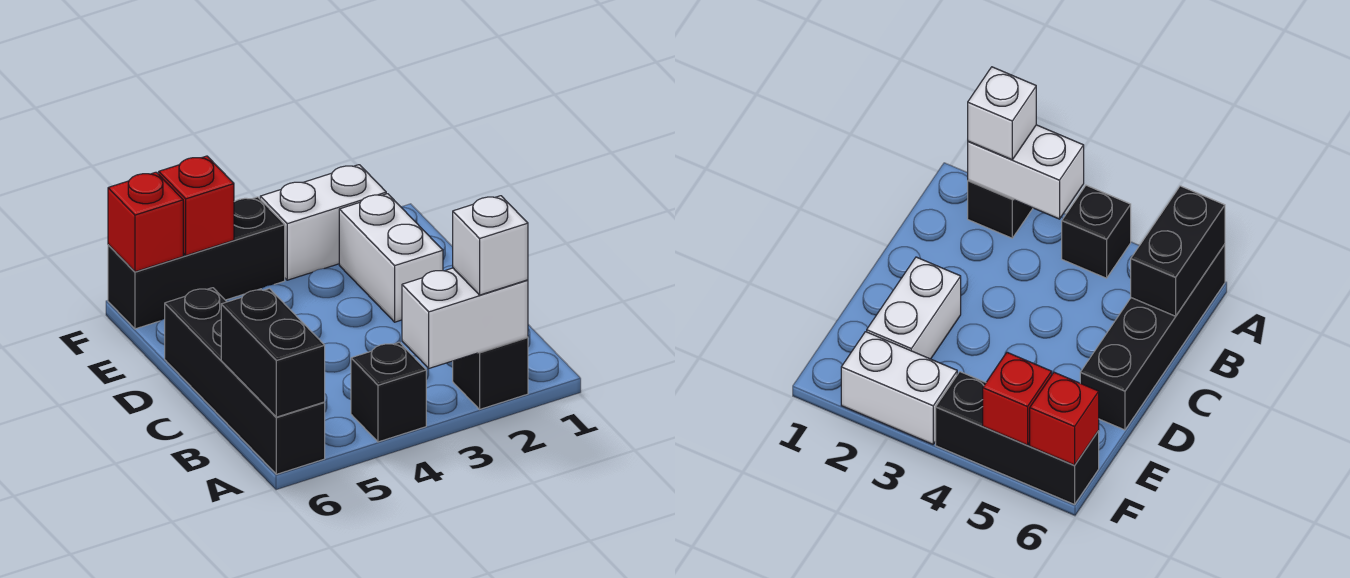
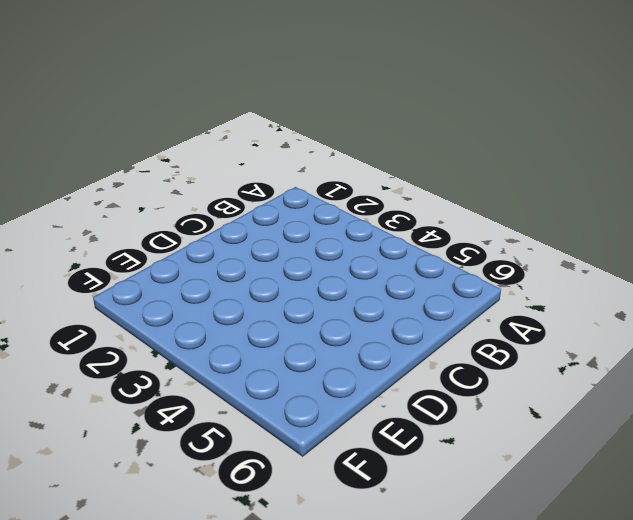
none -> black 1x1 brick [453,337,528,409]
none -> black 1x1 brick [351,342,426,442]

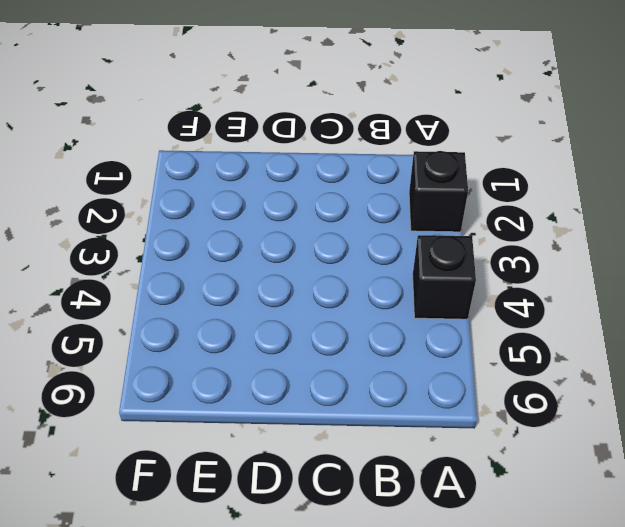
none -> black 1x4 brick [165,288,325,474]
none -> white 1x2 brick [339,194,443,322]

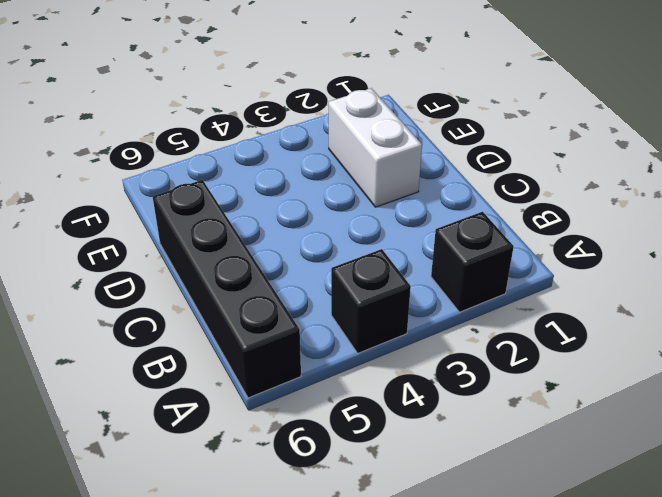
none -> white 1x2 brick [260,165,386,280]
none -> black 1x3 brick [108,197,285,329]

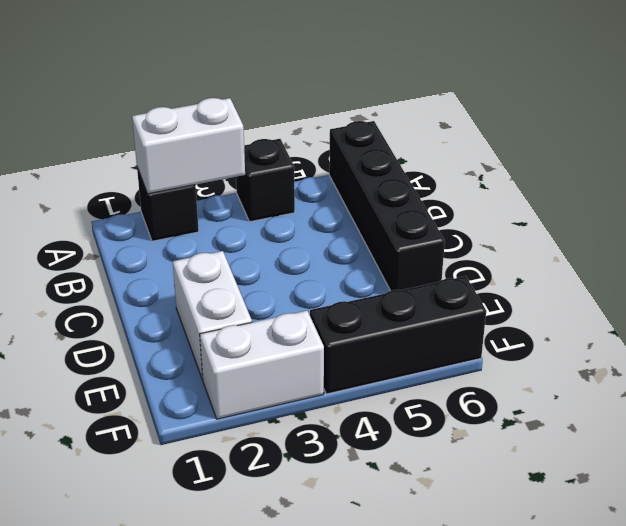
none -> black 1x2 brick [221,289,325,417]
none -> red 1x1 brick [159,156,234,255]

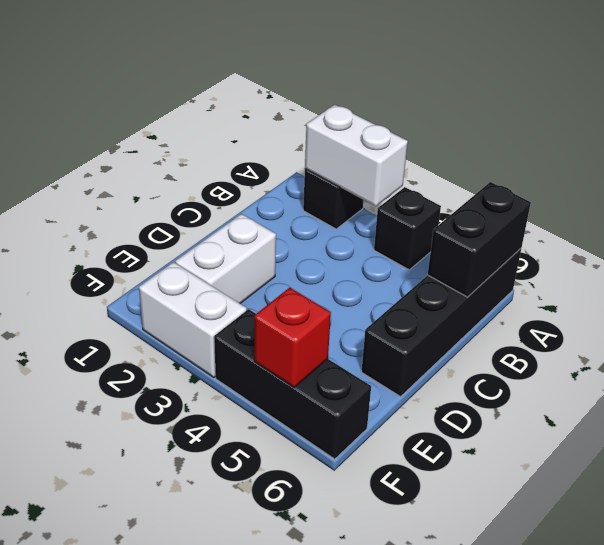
none -> red 1x1 brick [108,172,183,272]
none -> white 1x1 brick [453,196,528,295]

